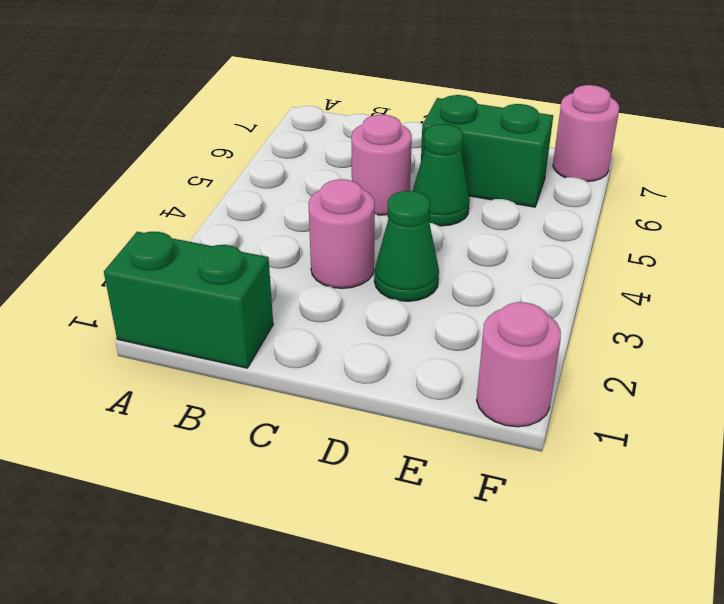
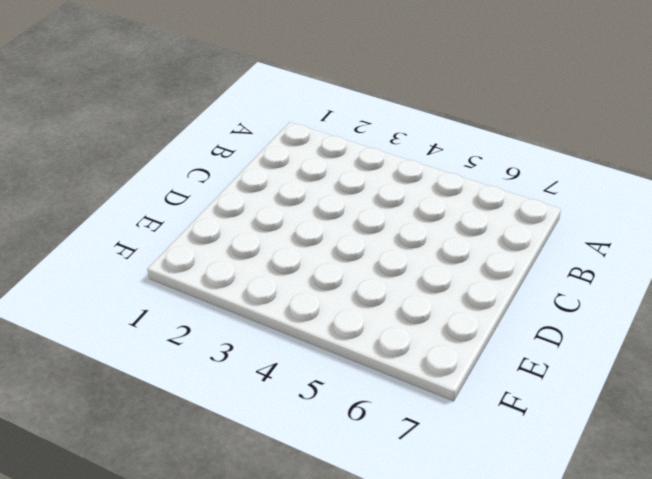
none -> green 1x2 brick [104,232,273,368]
none -> pink 1x1 round brick [309,179,375,288]

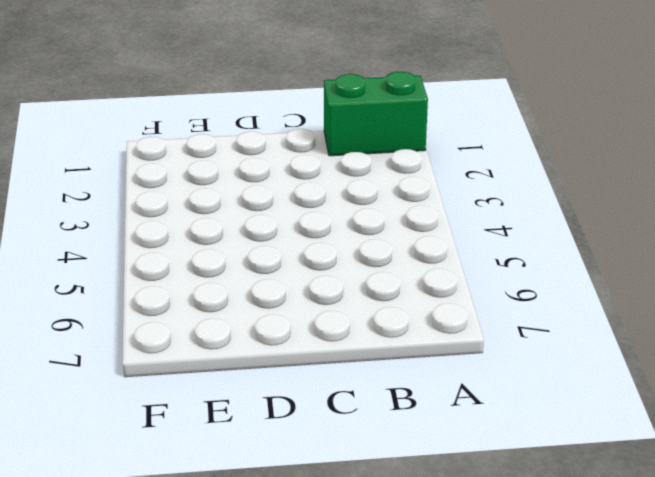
none -> pink 1x1 round brick [309,179,375,288]
none -> pink 1x1 round brick [352,115,412,215]

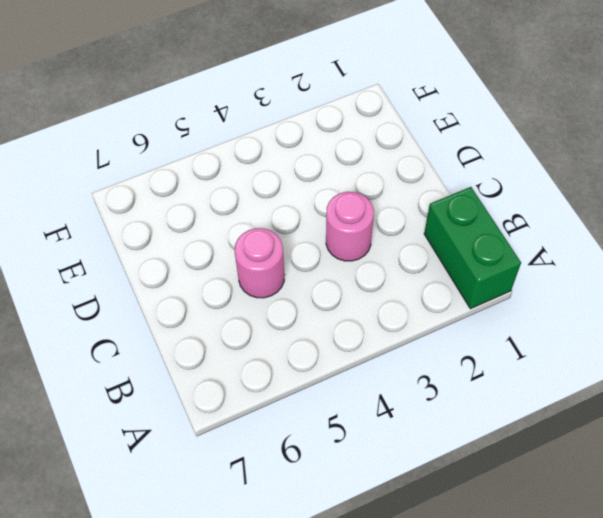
none -> green 1x1 cone [374,191,439,301]
none -> green 1x1 cone [413,124,470,226]

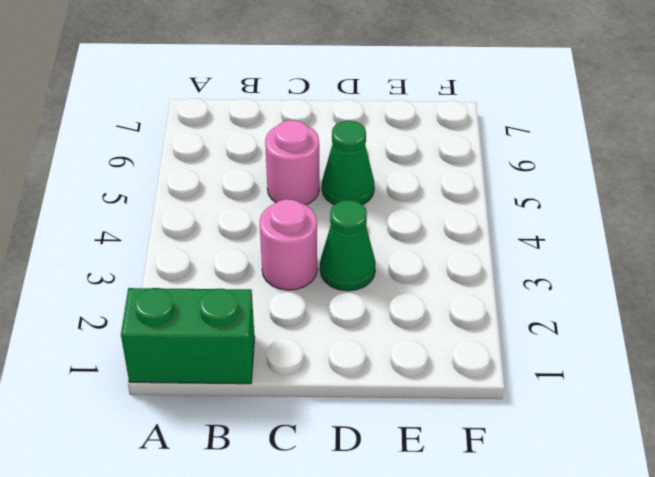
none -> green 1x2 brick [421,95,553,207]
none -> pink 1x1 round brick [477,302,561,427]

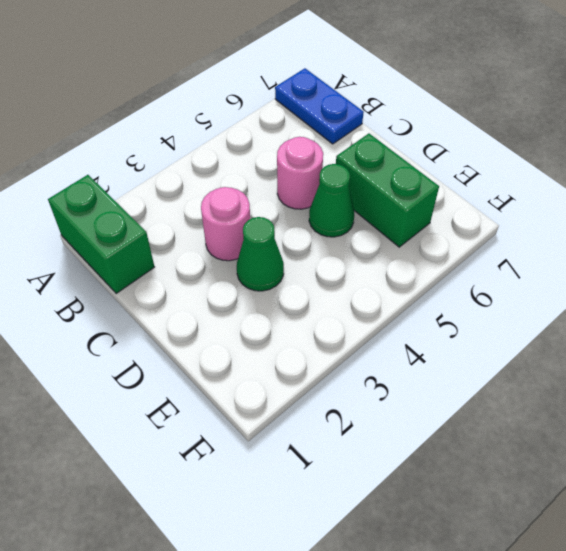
blue 1x2 plate [275,68,364,144] -> none
none -> pink 1x1 round brick [477,302,561,427]
none -> pink 1x1 round brick [553,85,619,182]

